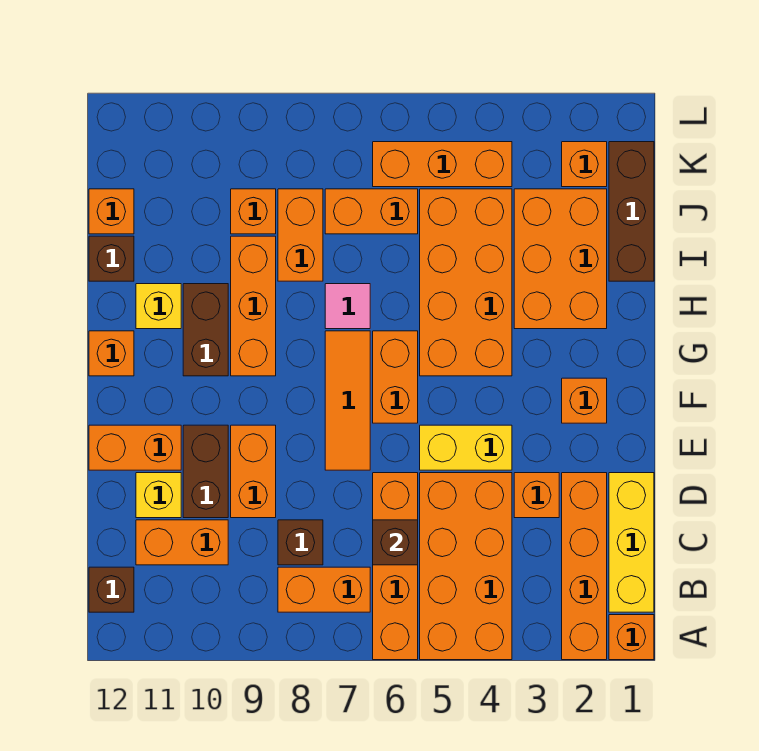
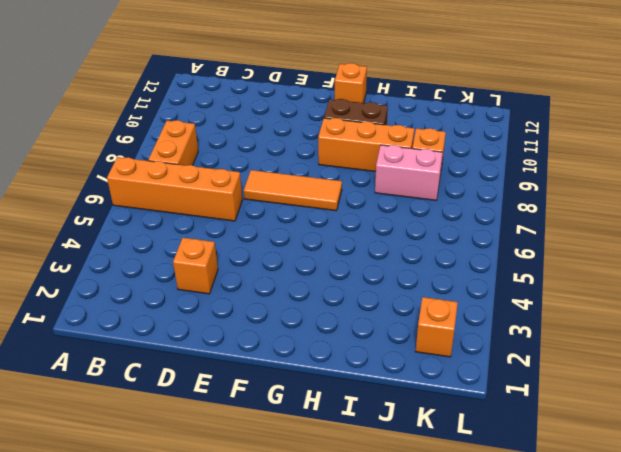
pink 1x2 brick [375,145,443,200] -> orange 1x2 brick [278,189,323,281]
none -> orange 1x1 brick [609,615,654,660]
none -> orange 1x4 brick [562,473,607,660]
none -> orange 2x4 brick [420,473,512,660]
none -> yellow 1x3 brick [609,473,654,612]

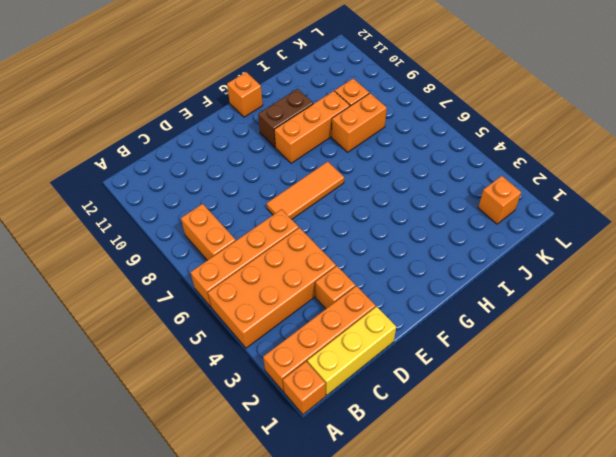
none -> brown 1x1 brick [89,567,134,612]
none -> brown 1x1 brick [278,520,323,565]
none -> orange 1x2 brick [136,520,228,565]
none -> orange 1x2 brick [231,425,276,518]

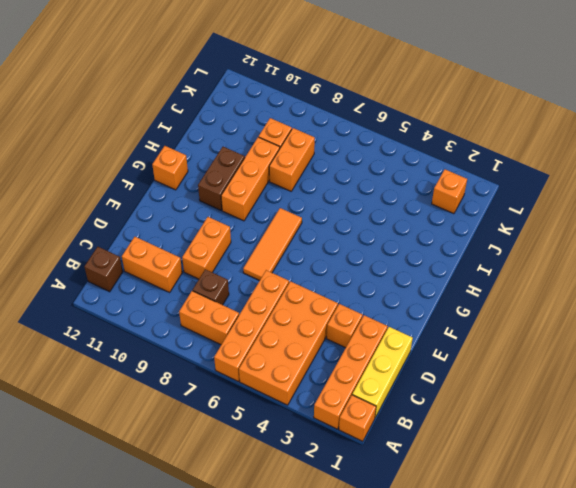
none -> brown 1x2 brick [183,425,228,518]
none -> yellow 1x1 brick [136,473,181,518]
none -> yellow 1x2 brick [420,425,512,470]
none -> orange 1x2 brick [89,425,181,470]

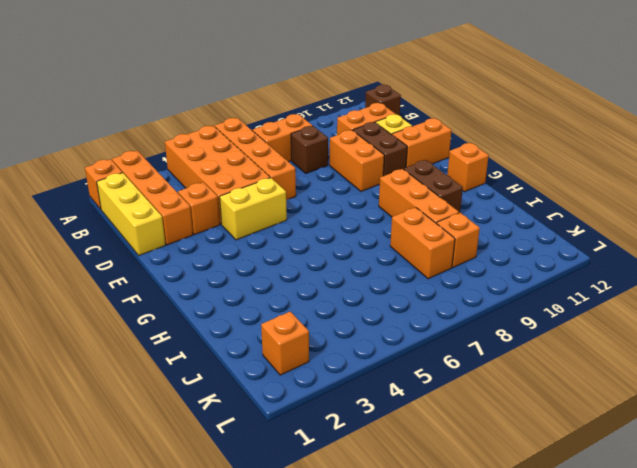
none -> orange 1x3 tile [325,331,370,470]
none -> orange 1x1 brick [562,378,607,423]
none -> orange 1x2 brick [373,331,418,423]
none -> orange 2x4 brick [420,189,512,376]

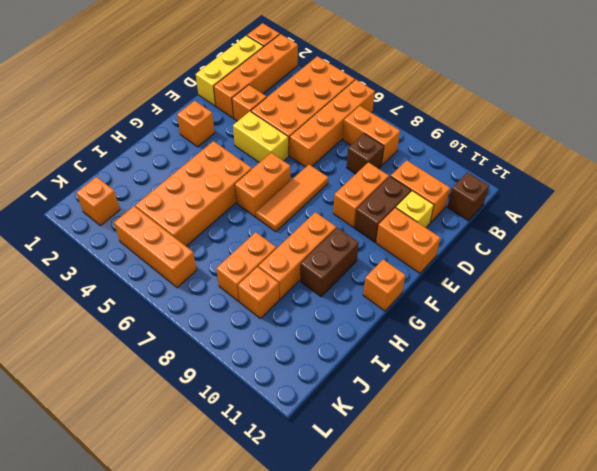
none -> orange 2x3 brick [514,189,607,329]
none -> pink 1x1 tile [325,284,370,329]
none -> yellow 1x1 brick [136,284,181,329]
none -> brown 1x3 brick [609,142,654,281]

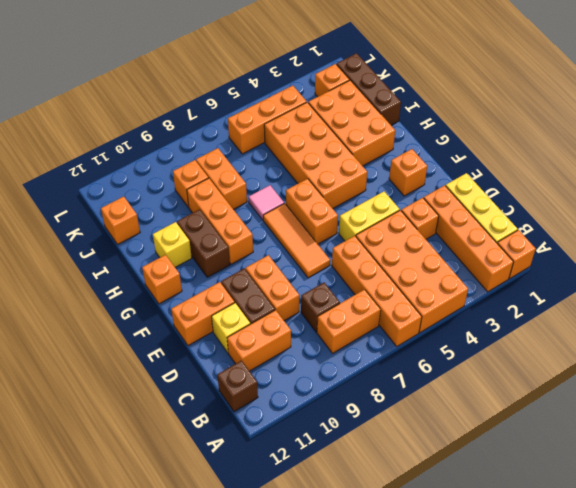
none -> brown 1x1 brick [89,236,134,281]
none -> orange 1x2 brick [325,189,418,234]
none -> brown 1x1 brick [373,520,418,565]

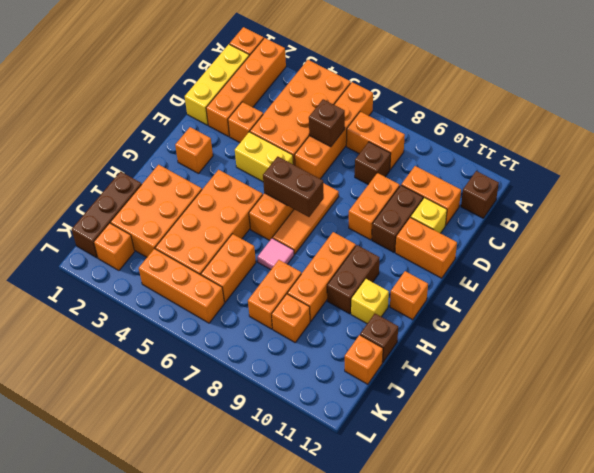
brown 1x2 brick [263,156,324,217] -> none
orange 1x2 brick [201,234,256,302] -> orange 1x2 brick turned to [325,189,418,234]

